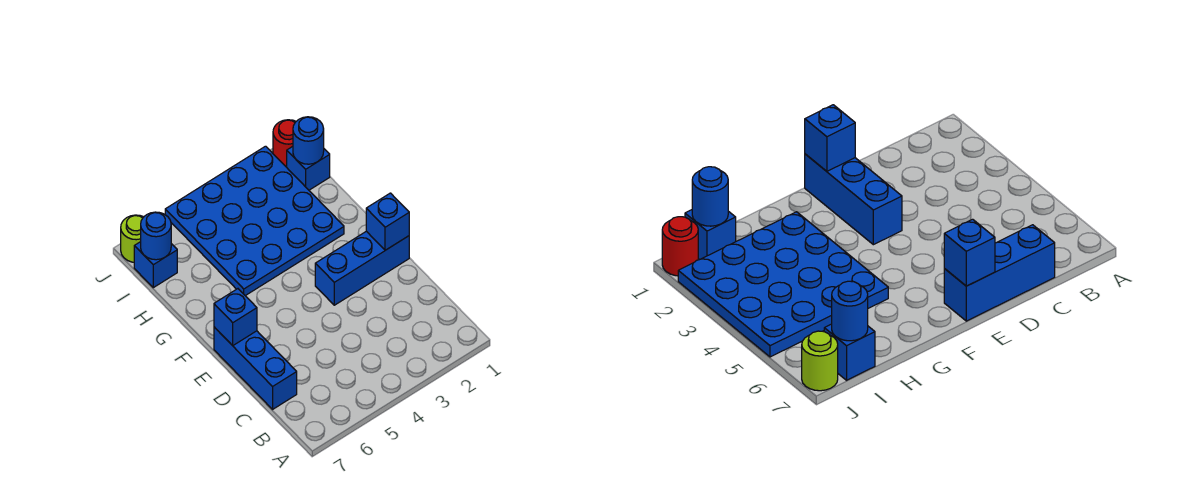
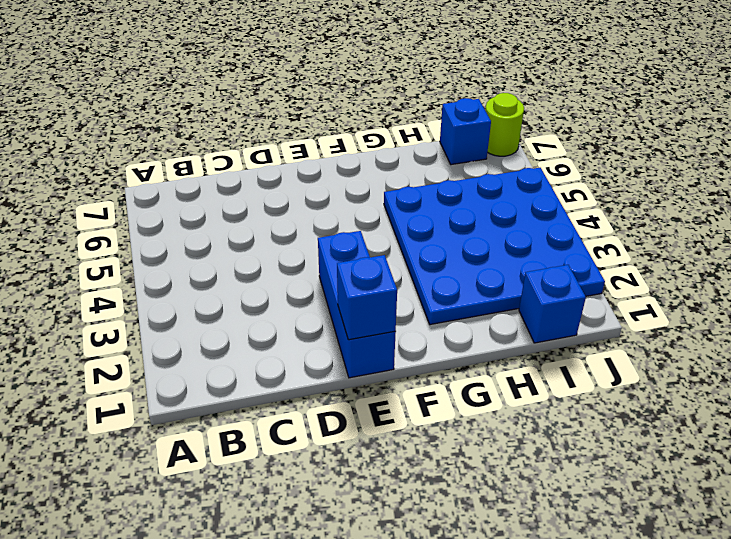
none -> blue 1x3 brick [214,327,297,409]
none -> red 1x1 round brick [273,120,296,167]

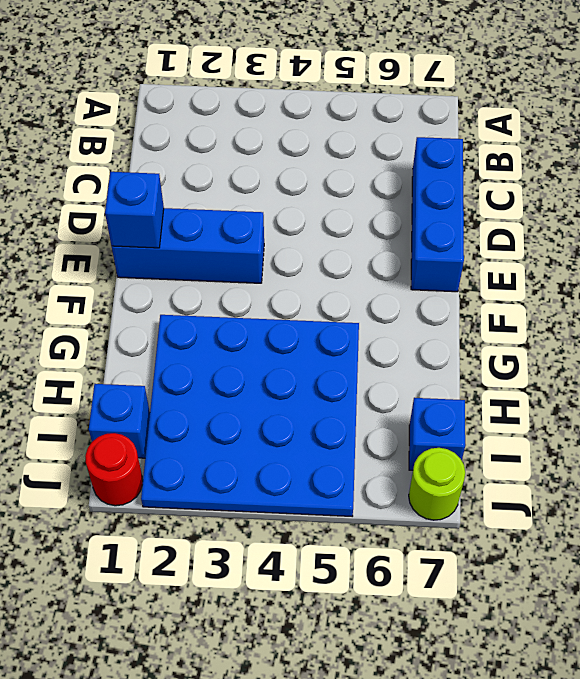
none -> blue 1x1 brick [214,289,257,346]
none -> blue 1x1 round brick [293,117,324,164]

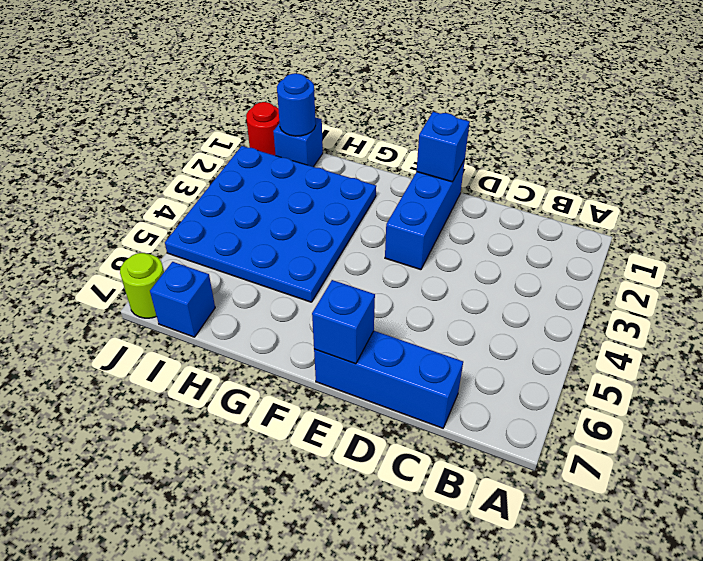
none -> blue 1x1 round brick [141,212,171,260]

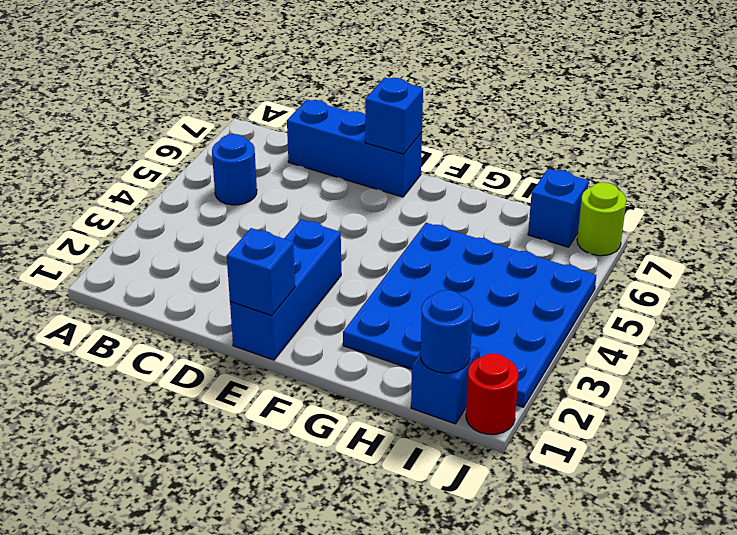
blue 1x1 round brick [212,134,257,205] -> blue 1x1 round brick moved to [141,212,171,260]

